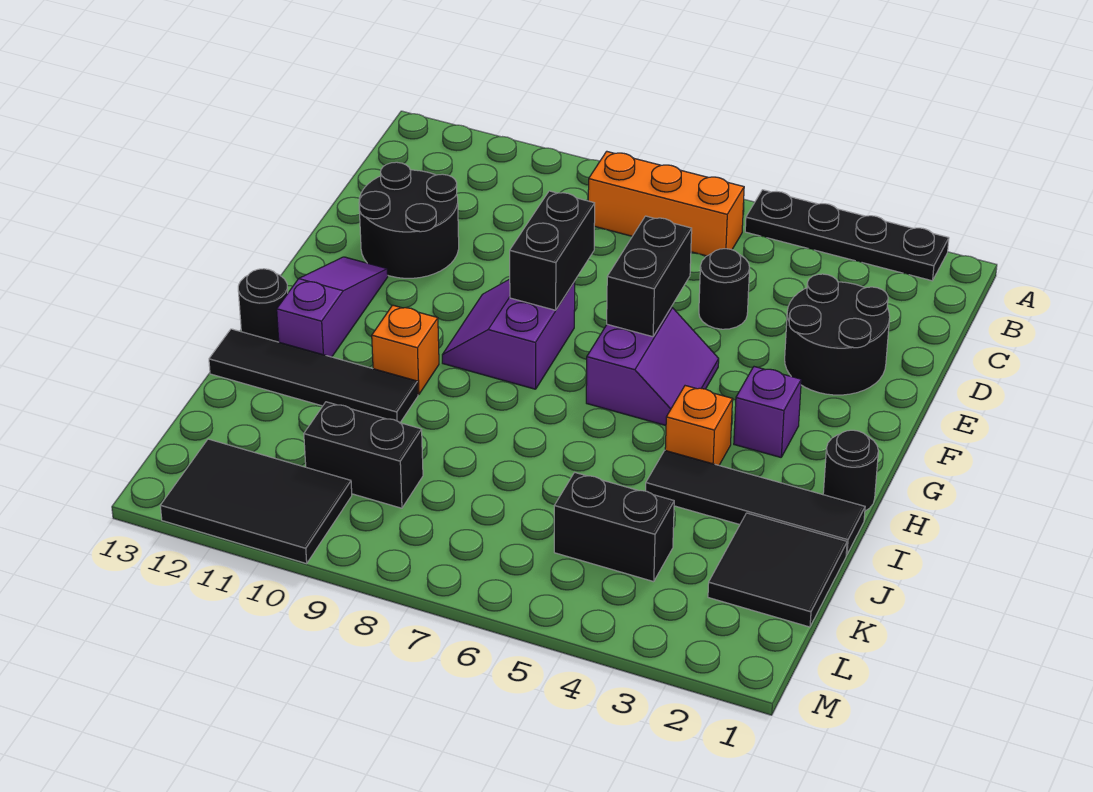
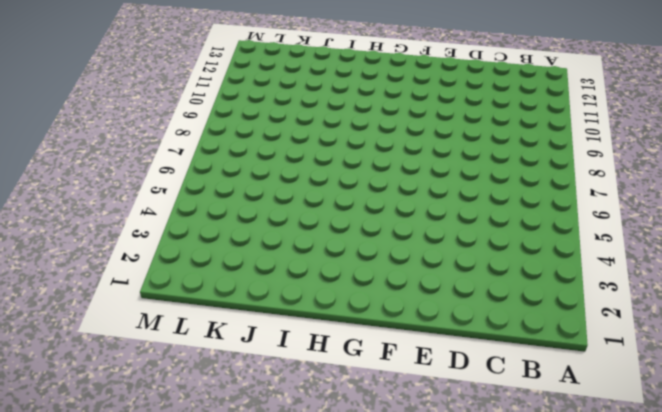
none -> black 1x4 plate [745,190,949,281]
none -> orange 1x3 brick [588,151,744,256]
none -> black 2x2 round brick [785,274,890,395]

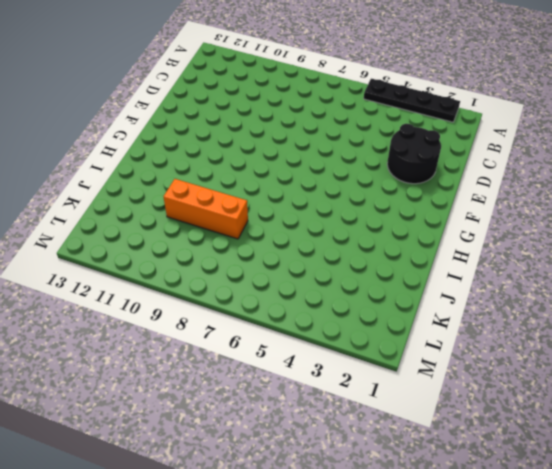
orange 1x3 brick [164,179,248,239] -> orange 1x3 brick moved to [588,151,744,256]
none -> black 1x1 round brick [699,249,750,329]
none -> black 2x2 round brick [359,162,459,278]
none -> purple 2x2 slope [586,307,719,426]

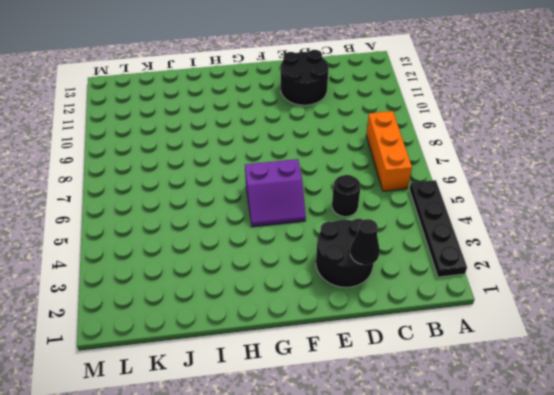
black 1x1 cone [350,219,380,265] -> none
none -> purple 2x2 slope [442,279,575,389]
none -> purple 1x3 slope [277,257,388,357]
none -> purple 1x1 brick [734,367,801,457]

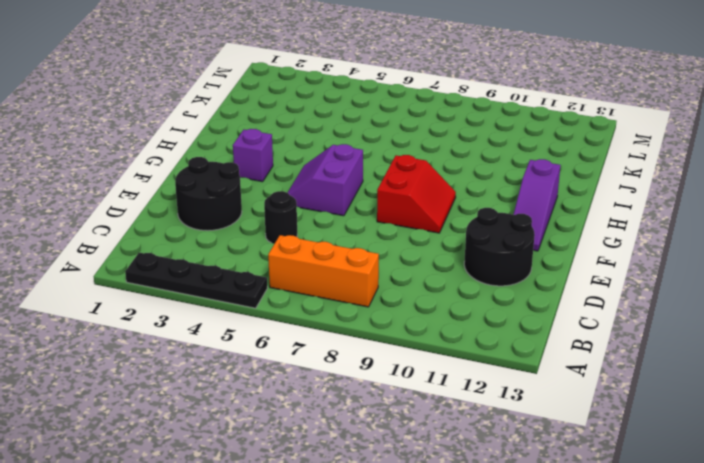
red 2x2 slope [377,155,456,233] -> purple 2x2 slope [442,279,575,389]
none -> black 1x1 round brick [823,430,878,511]
none -> orange 1x1 brick [665,386,733,465]
none -> orange 1x1 brick [372,305,439,395]

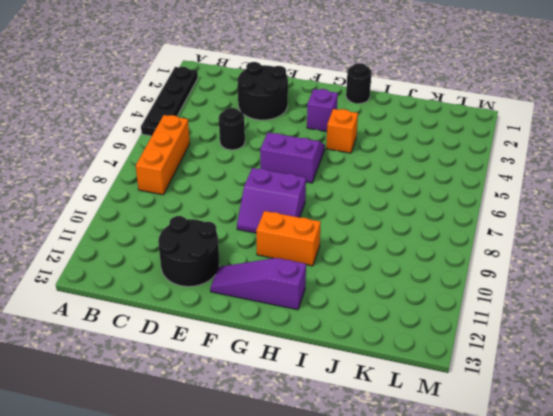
orange 1x2 brick [256,211,321,266] -> orange 1x1 brick [372,305,439,395]
none -> black 1x1 round brick [238,269,288,342]
none -> black 1x4 tile [646,451,865,555]
none -> black 1x4 tile [209,329,418,423]

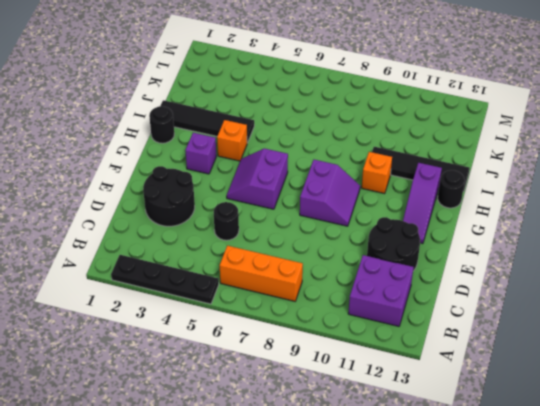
purple 2x2 brick [348,255,413,326] -> none
none -> black 2x2 tile [708,513,847,627]
none -> black 1x2 brick [554,472,674,582]
none -> black 1x2 brick [304,402,423,508]

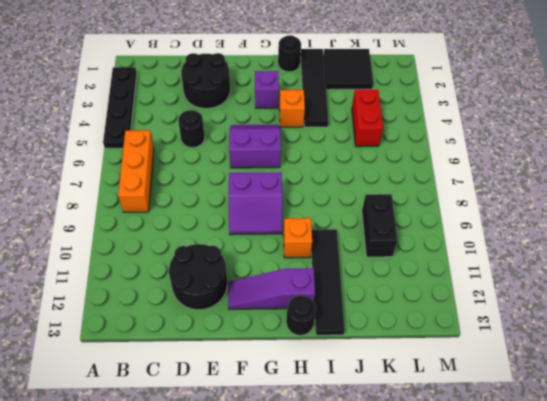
red 1x2 brick [352,90,383,147] -> black 1x2 brick [554,472,674,582]
none -> black 2x3 tile [160,439,352,564]
none -> black 1x2 brick [607,216,692,337]
none -> black 1x2 brick [510,191,595,310]

